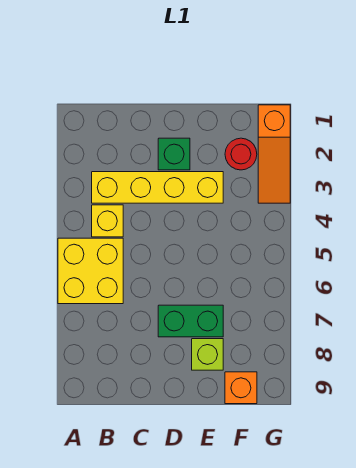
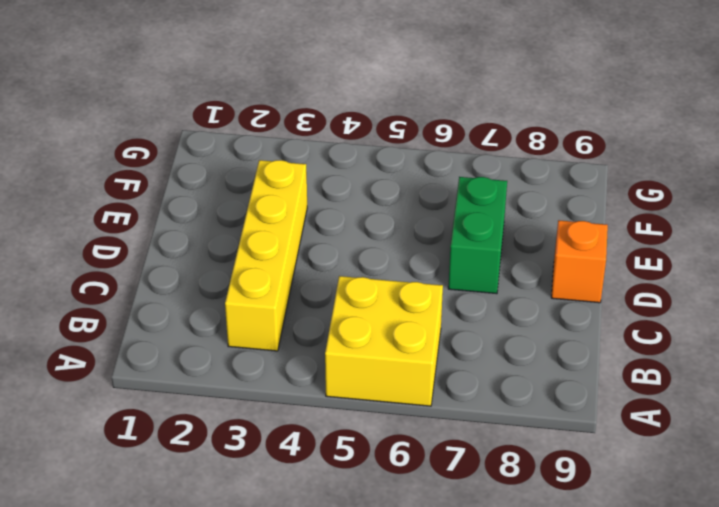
orange 1x1 brick [551,220,608,303] -> orange 1x1 brick moved to [225,372,257,404]
none -> yellow 1x1 brick [92,205,123,237]
none -> green 1x1 brick [158,138,190,170]

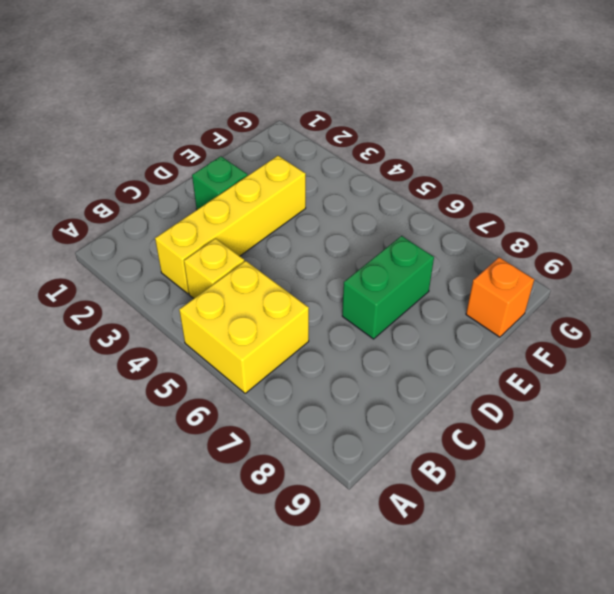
none -> lime 1x1 brick [192,339,223,370]
none -> red 1x1 round brick [225,138,257,170]

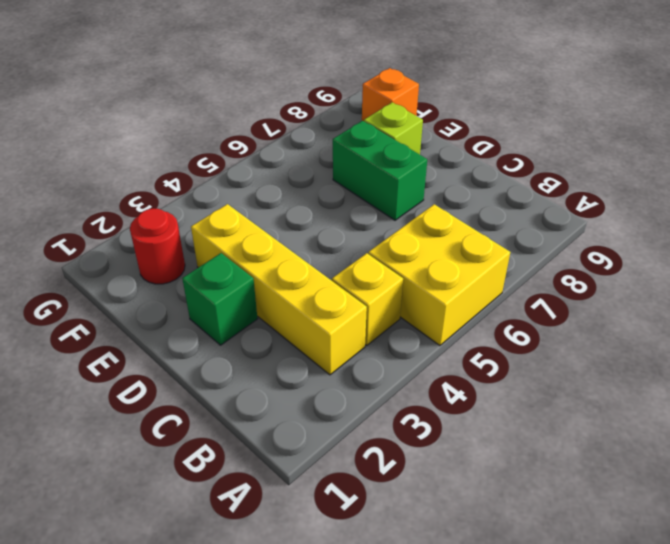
none -> orange 1x3 slope [258,105,290,203]

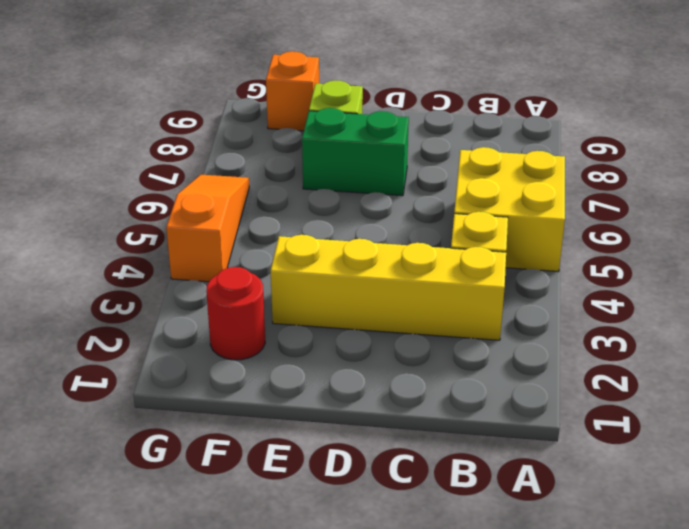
orange 1x3 slope [166,175,249,282] -> orange 1x3 slope moved to [258,105,290,203]
none -> green 1x1 brick [158,138,190,170]

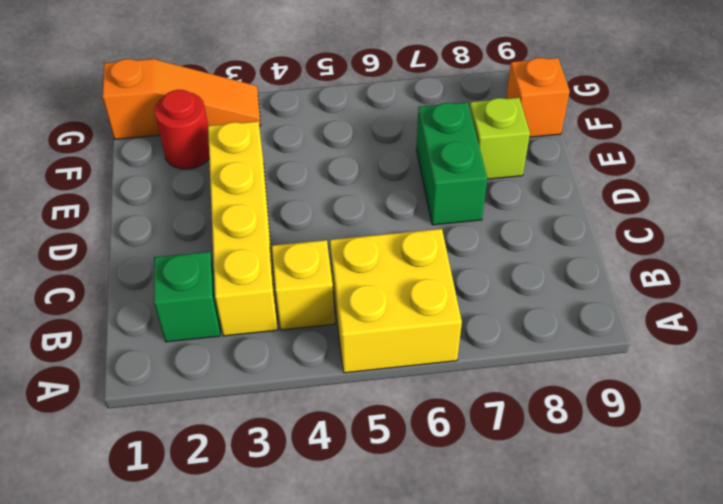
green 1x1 brick [154,252,220,342] -> green 1x1 brick moved to [158,138,190,170]

